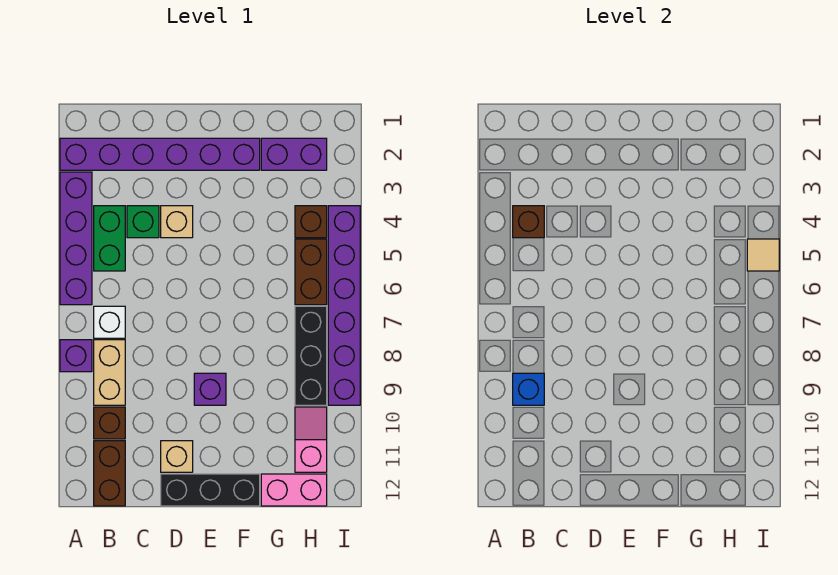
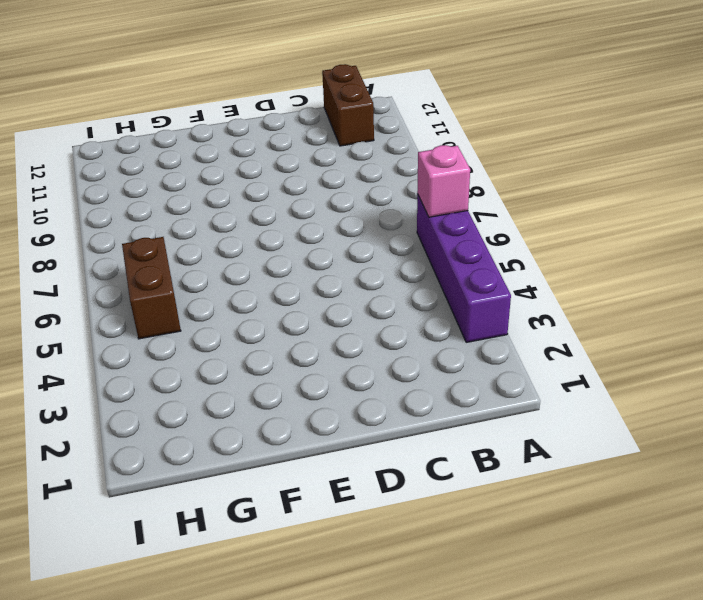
pink 1x1 brick [417,145,470,217] -> none
none -> purple 1x6 brick [60,138,260,170]
none -> purple 1x1 brick [60,340,92,372]
none -> green 1x2 brick [94,206,125,271]

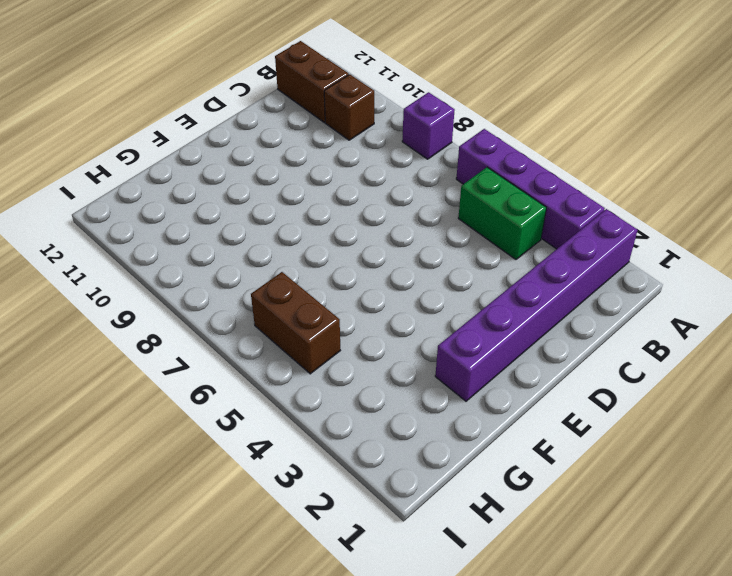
none -> white 1x1 brick [94,306,125,338]
none -> tan 1x2 brick [94,340,125,405]
none -> green 1x1 brick [127,206,159,238]

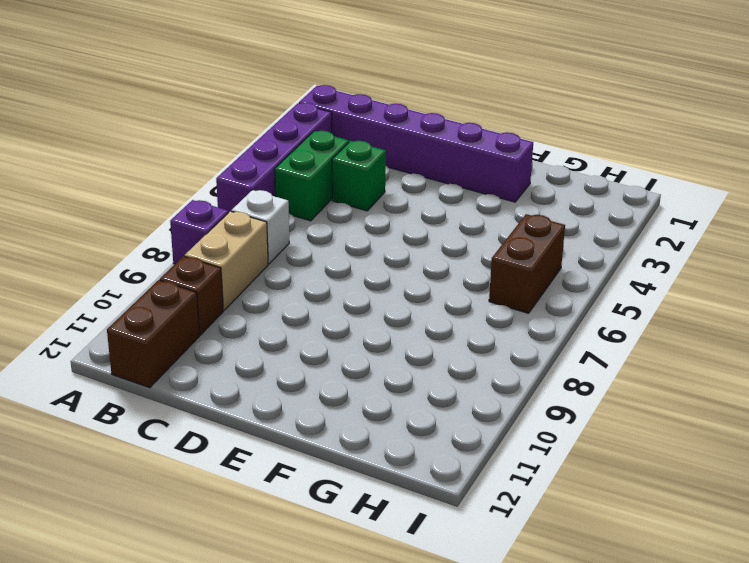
none -> tan 1x1 brick [161,206,193,238]
none -> tan 1x1 brick [161,441,193,472]
none -> black 1x3 brick [161,474,260,506]

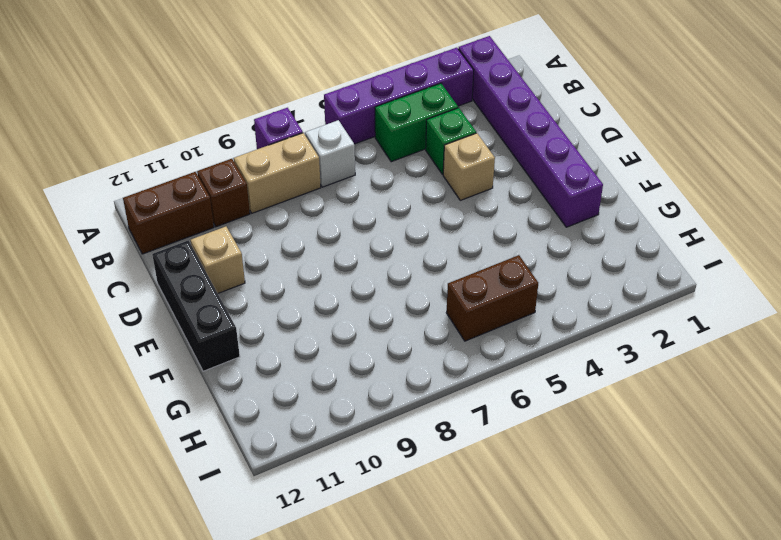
none -> purple 1x1 brick [194,373,226,405]
none -> purple 1x2 brick [261,138,327,170]
none -> pink 1x2 brick [261,474,327,506]

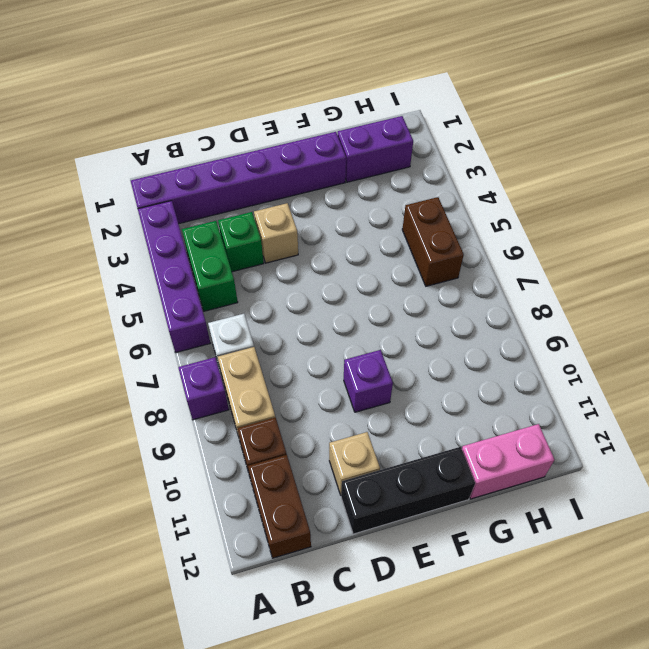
none -> brown 1x1 brick [295,206,327,238]
none -> black 1x3 brick [295,306,327,405]
none -> pink 1x2 slope [295,407,327,472]

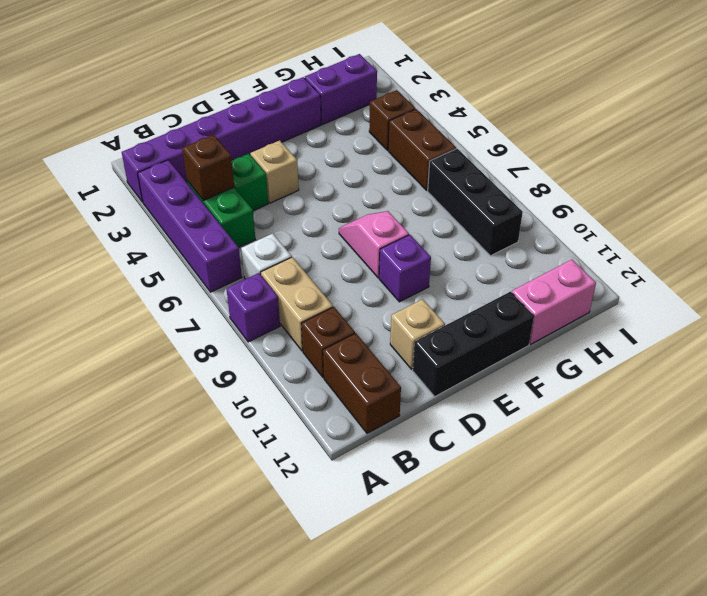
pink 1x2 slope [339,211,409,278] -> pink 1x2 slope moved to [295,407,327,472]
none -> purple 1x6 brick [328,206,360,405]
none -> blue 1x1 brick [513,373,544,405]
none -> tan 1x1 tile [747,239,779,271]

